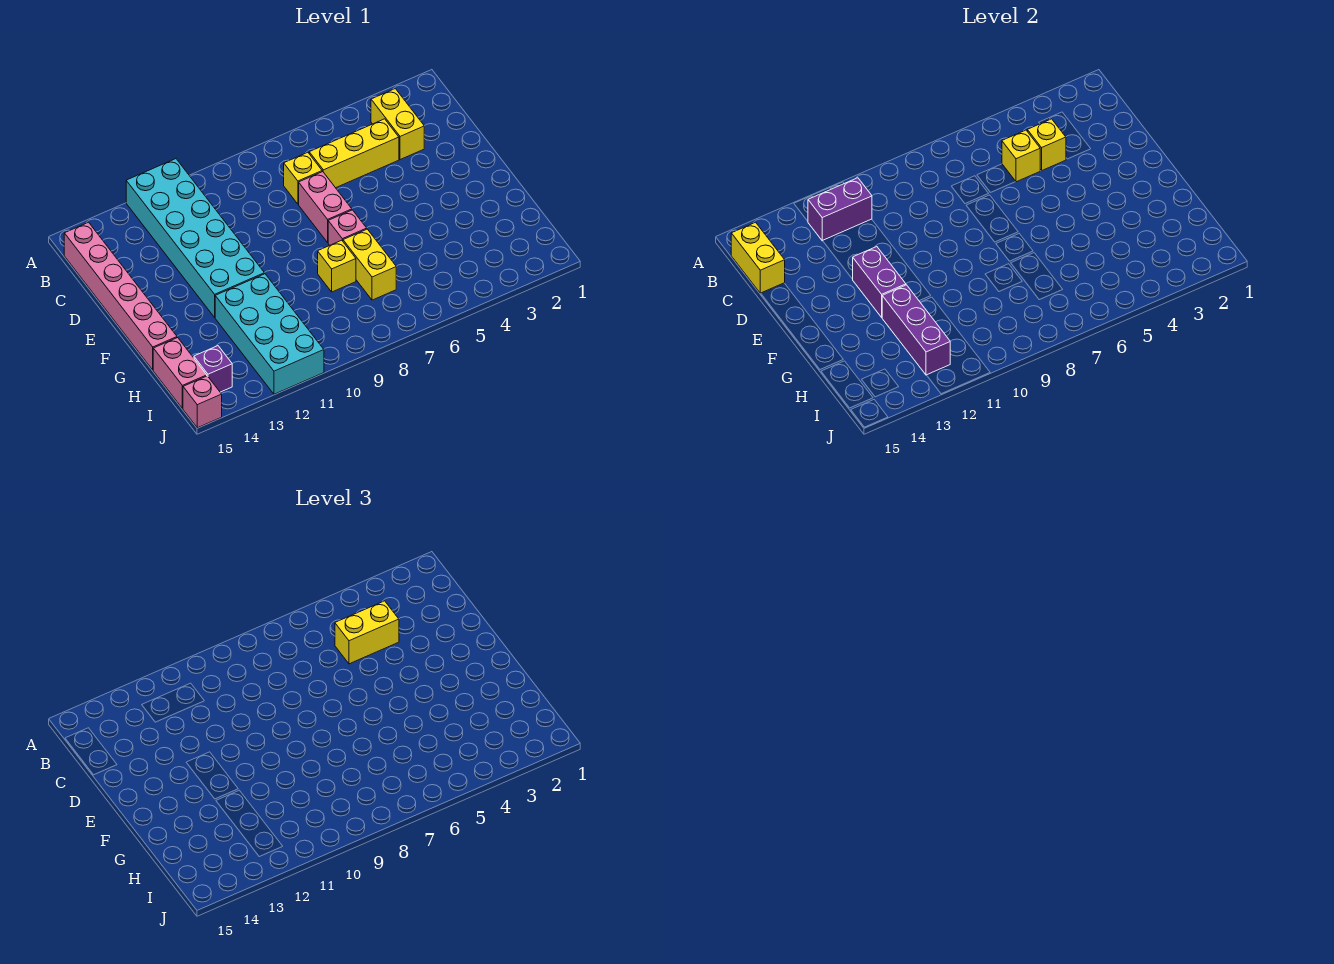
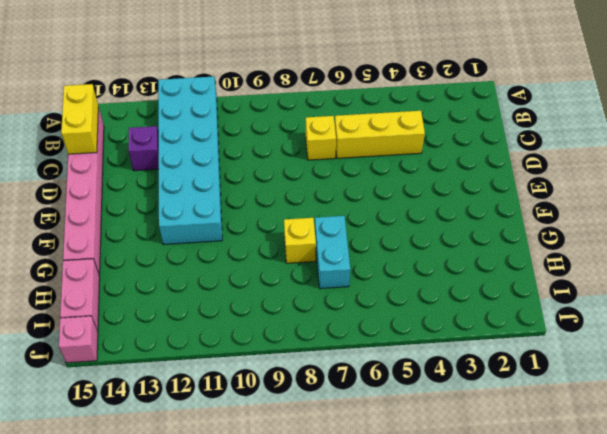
purple 1x1 brick [129,126,159,171] -> purple 1x1 brick moved to [194,346,232,392]
cyan 1x2 brick [315,216,350,289] -> yellow 1x2 brick [343,229,396,300]
none -> yellow 1x2 brick [371,89,424,160]
none -> pink 1x2 brick [299,171,352,242]
none -> pink 1x1 brick [328,210,367,245]

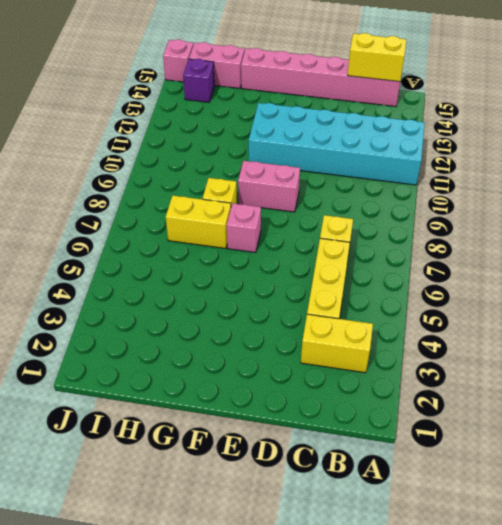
pink 1x2 brick [238,161,300,212] -> pink 1x2 brick moved to [299,171,352,242]
none -> cyan 2x4 brick [215,274,324,394]
none -> purple 1x2 brick [808,178,872,241]
none -> yellow 1x1 brick [1027,119,1066,171]

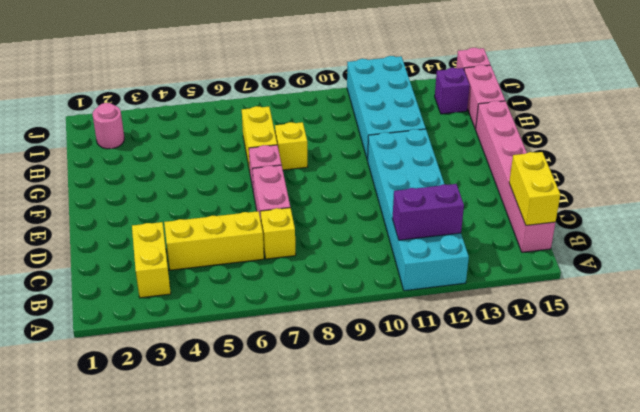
pink 1x1 round brick [93,103,124,149] -> none
none -> yellow 1x1 brick [1027,119,1066,171]
none -> yellow 1x1 brick [1002,130,1040,182]
none -> purple 1x2 brick [853,247,906,317]

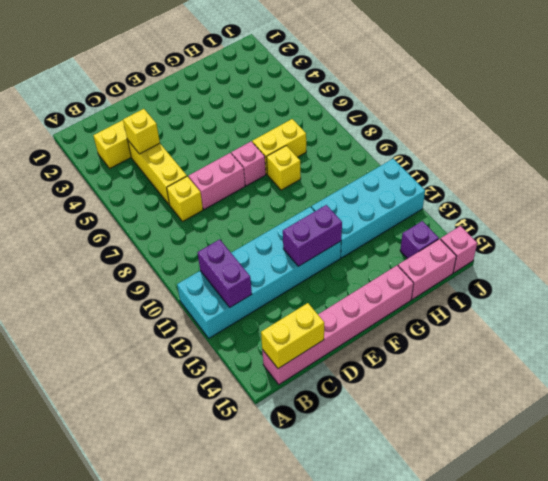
none -> yellow 1x1 brick [1002,130,1040,182]
none -> purple 1x3 brick [882,285,950,375]
none -> yellow 1x2 brick [335,601,399,664]

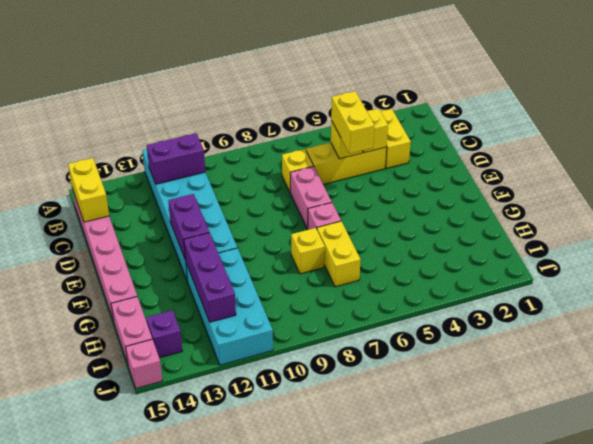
yellow 1x2 brick [331,91,375,154] -> yellow 1x2 brick turned to [335,601,399,664]

